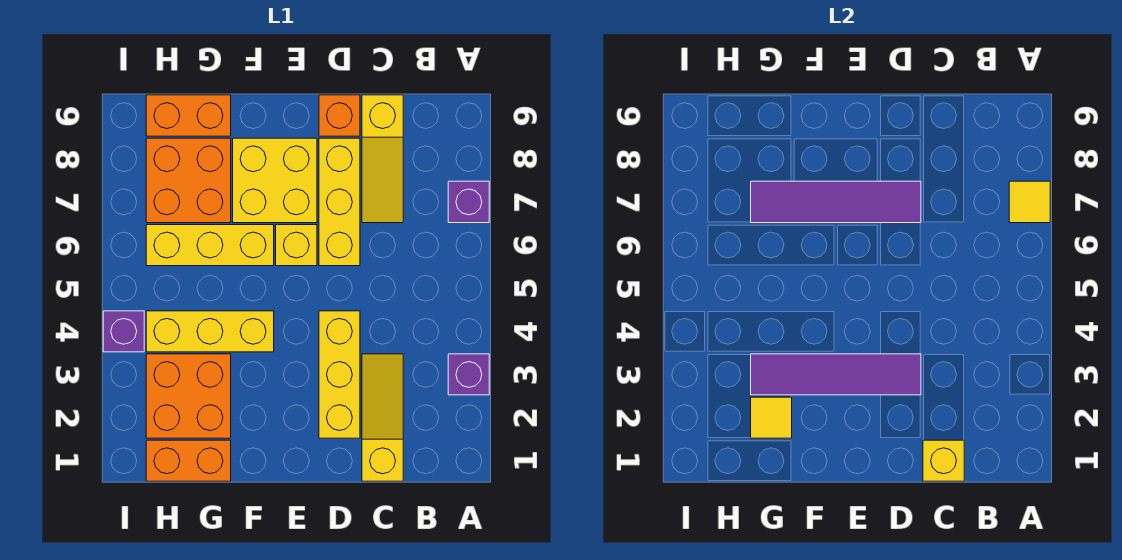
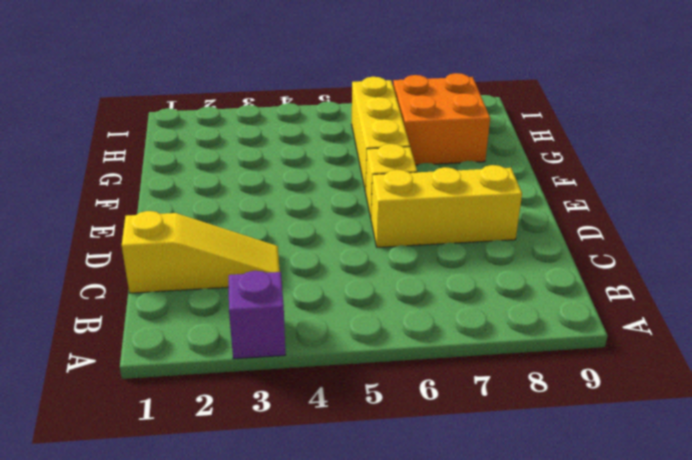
none -> purple 1x1 brick [448,181,489,223]
none -> yellow 1x3 slope [362,95,403,223]
none -> yellow 1x3 brick [319,311,360,438]

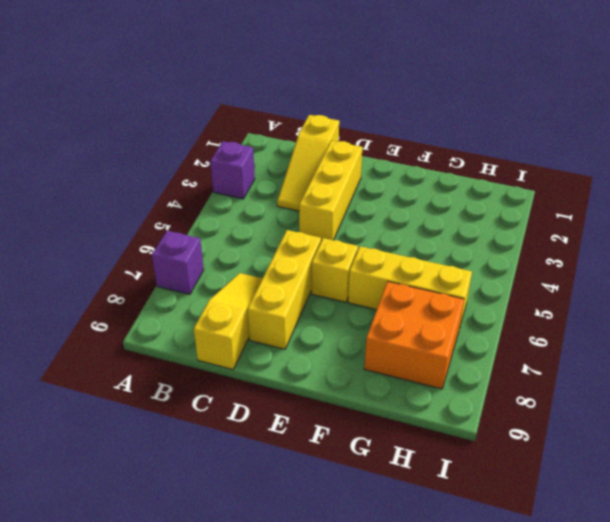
none -> orange 1x1 brick [319,95,360,136]
none -> yellow 2x2 brick [233,138,317,223]
none -> yellow 1x3 brick [146,311,274,352]

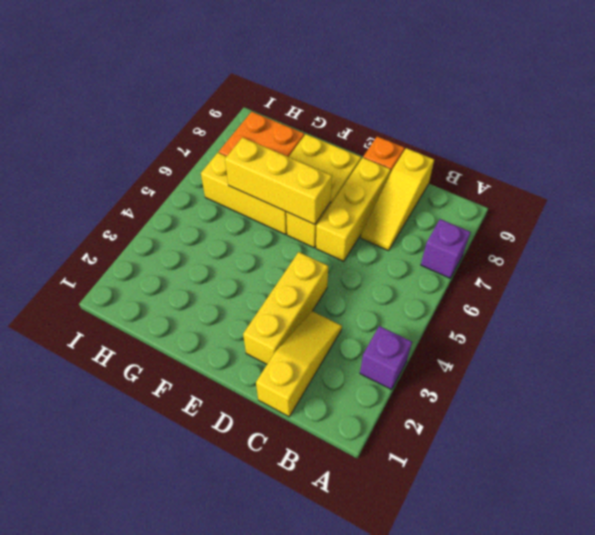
yellow 1x3 brick [225,137,332,224] -> yellow 1x3 brick moved to [146,311,274,352]
none -> orange 1x2 brick [146,440,231,481]
none -> orange 2x2 brick [146,354,231,438]
none -> orange 1x2 brick [146,95,231,136]

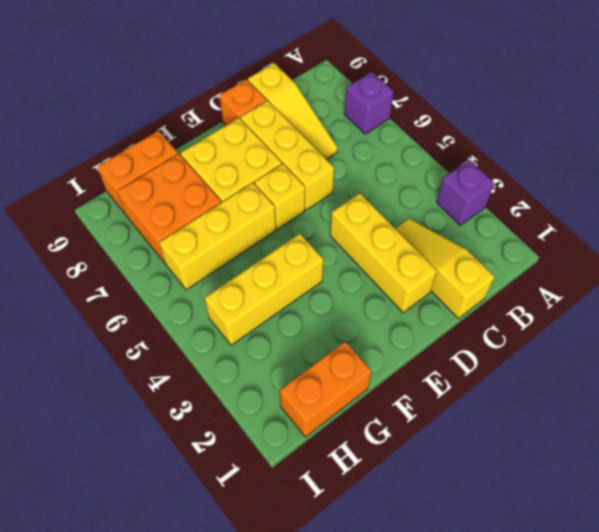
none -> orange 2x2 brick [146,354,231,438]
none -> purple 1x1 brick [103,311,144,352]
none -> yellow 1x1 tile [1009,181,1050,223]

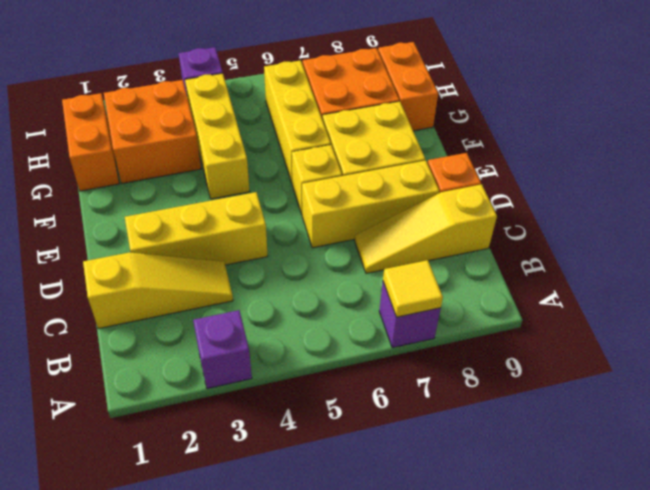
none -> yellow 1x1 brick [923,440,964,481]
none -> purple 1x4 tile [751,354,921,395]
none -> purple 1x4 tile [751,181,921,223]

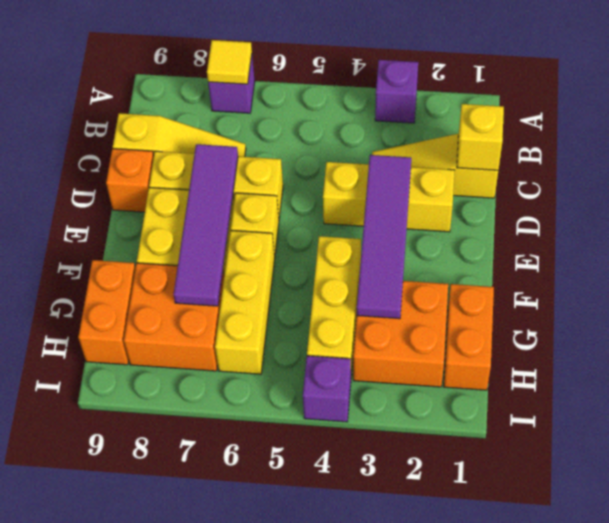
none -> yellow 1x1 tile [751,397,792,438]

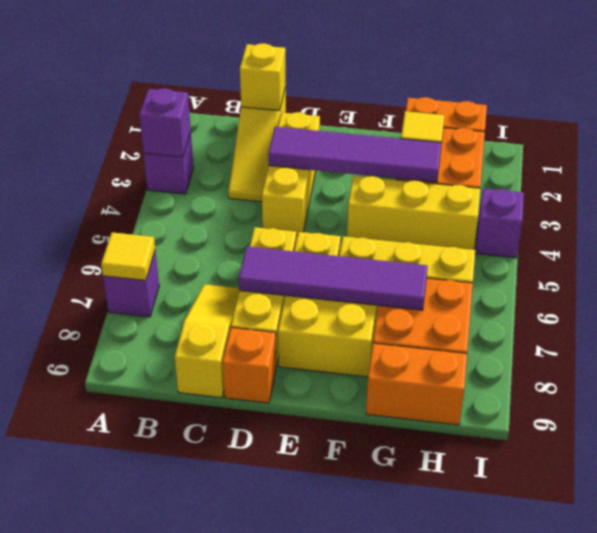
purple 1x1 brick [139,88,191,157] -> none

